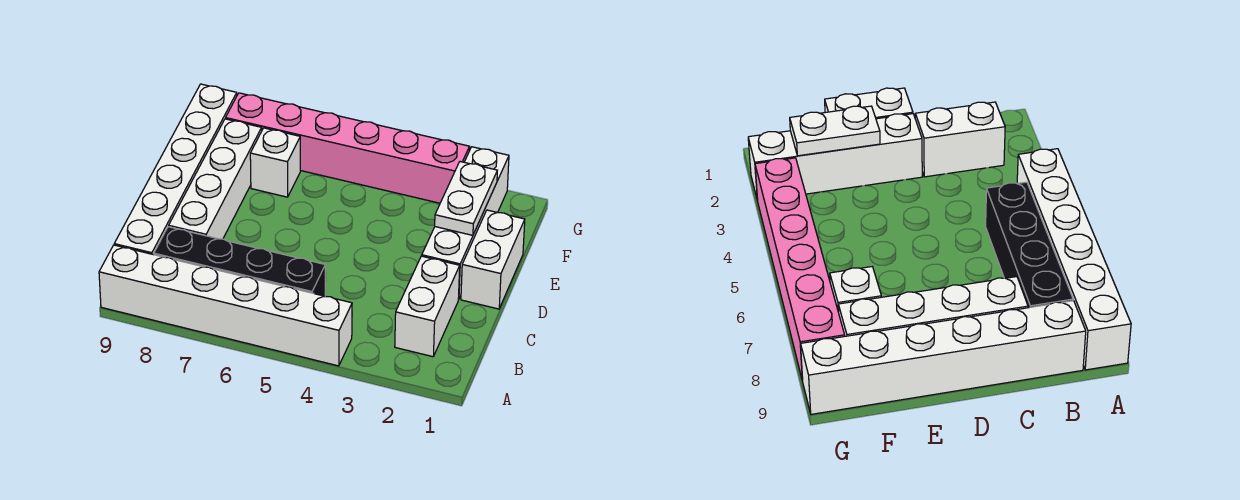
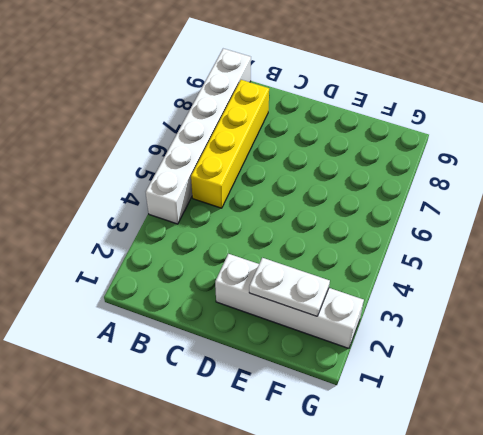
yellow 1x4 brick [191,80,269,208] -> black 1x4 brick [154,227,325,296]
none -> white 1x2 brick [395,256,460,357]
none -> white 1x6 brick [114,84,237,255]

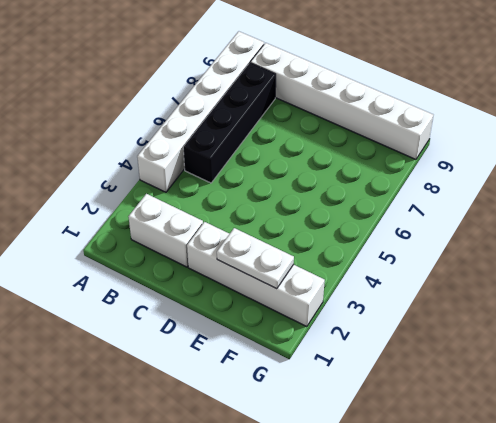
none -> white 1x4 brick [169,119,262,239]
none -> white 1x2 brick [461,210,525,309]

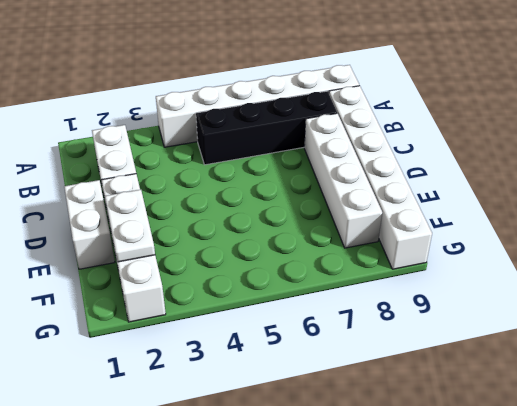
none -> white 1x1 brick [250,128,300,197]
none -> pink 1x6 brick [226,93,470,203]

